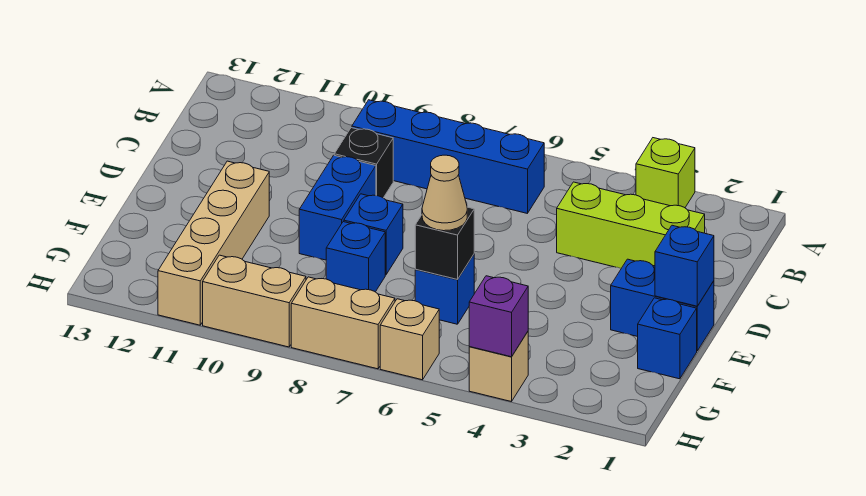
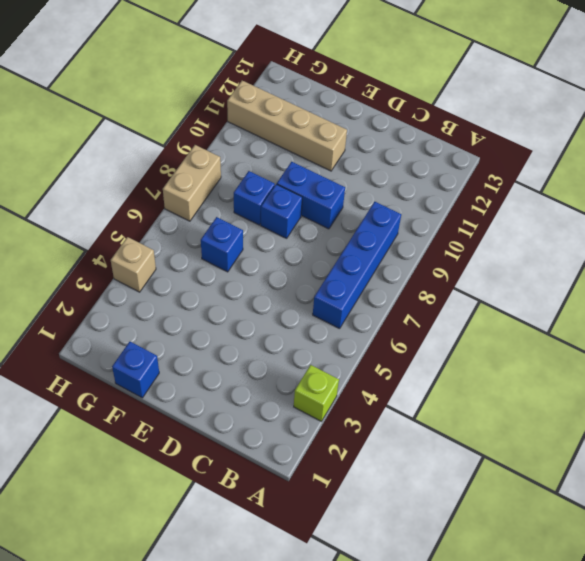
none -> lime 1x3 brick [557,182,705,268]
none -> black 1x1 brick [334,128,393,198]
none -> blue 1x2 brick [611,259,714,351]

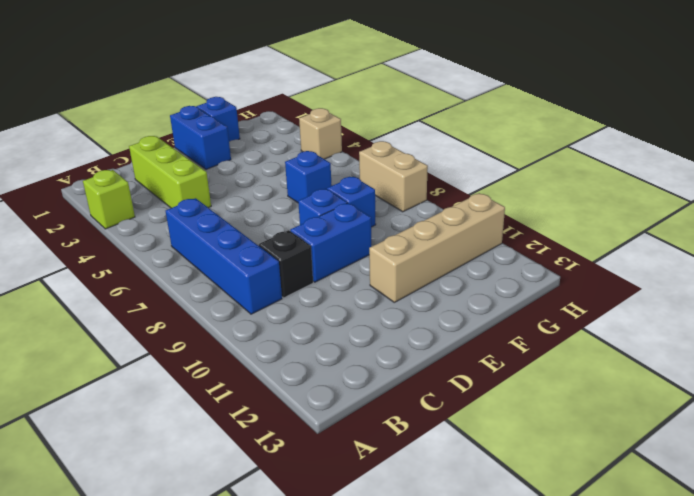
none -> tan 1x1 brick [380,299,439,380]
none -> tan 1x2 brick [203,255,306,347]
none -> blue 1x1 brick [655,225,714,306]

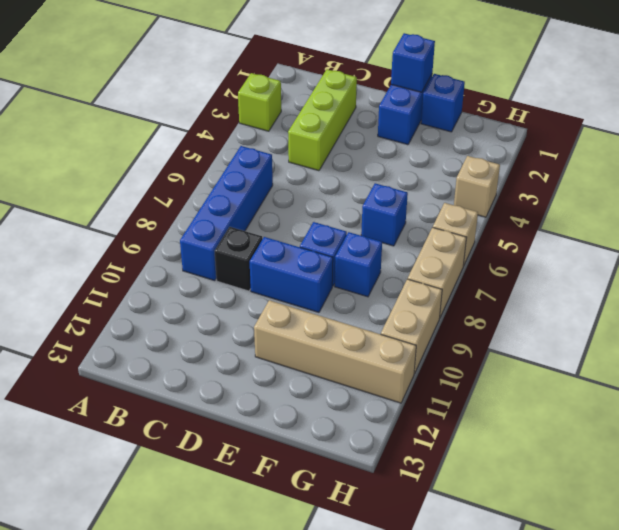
none -> black 1x1 brick [415,207,474,280]
none -> purple 1x1 brick [469,276,528,357]
none -> tan 1x1 cone [422,155,467,231]

